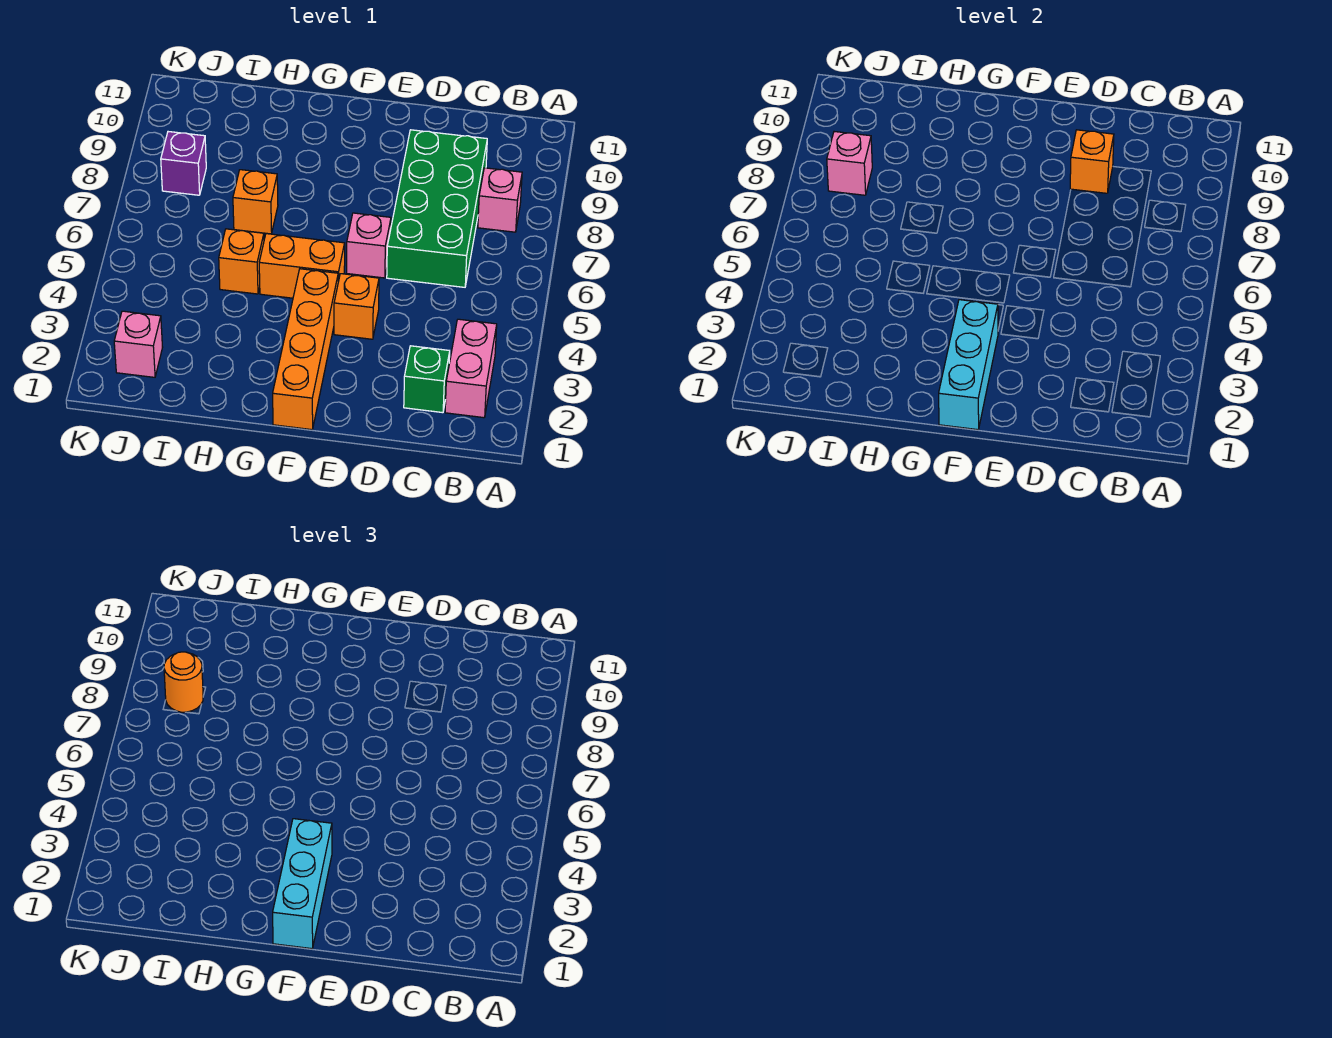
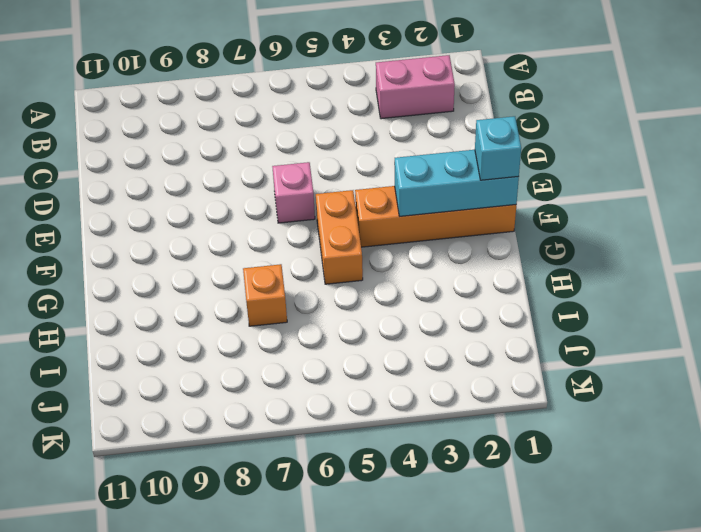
cyan 1x1 brick [475,116,521,180] -> cyan 1x3 brick [273,819,332,949]
none -> pink 1x1 brick [478,168,522,232]
none -> green 1x1 brick [404,346,450,413]
none -> green 2x4 brick [387,130,487,287]

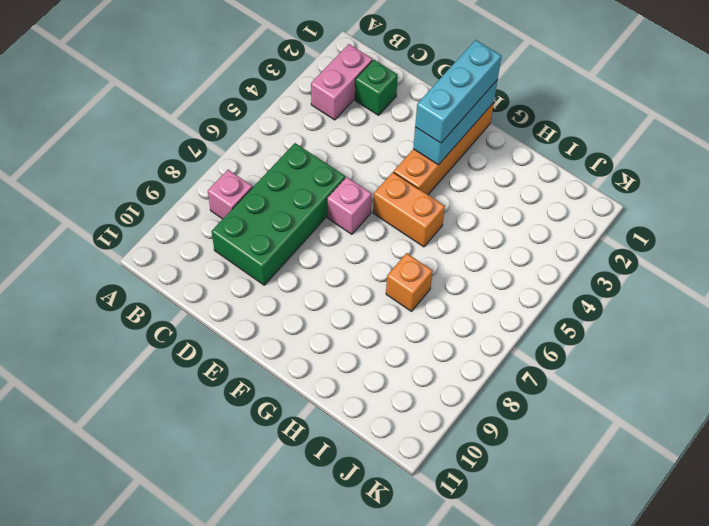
none -> orange 1x1 brick [334,274,379,339]
none -> orange 1x1 brick [219,229,264,294]
none -> pink 1x1 brick [114,311,163,377]

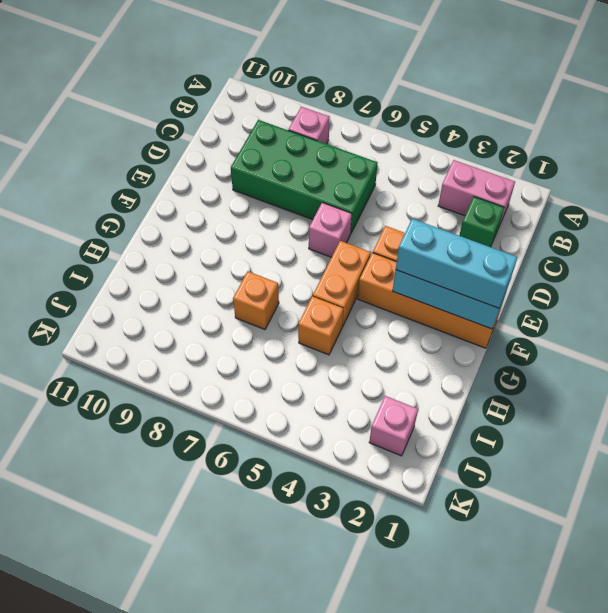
none -> purple 1x1 brick [161,132,206,195]
none -> orange 1x1 brick [1070,130,1114,193]
none -> pink 1x1 brick [827,132,872,195]

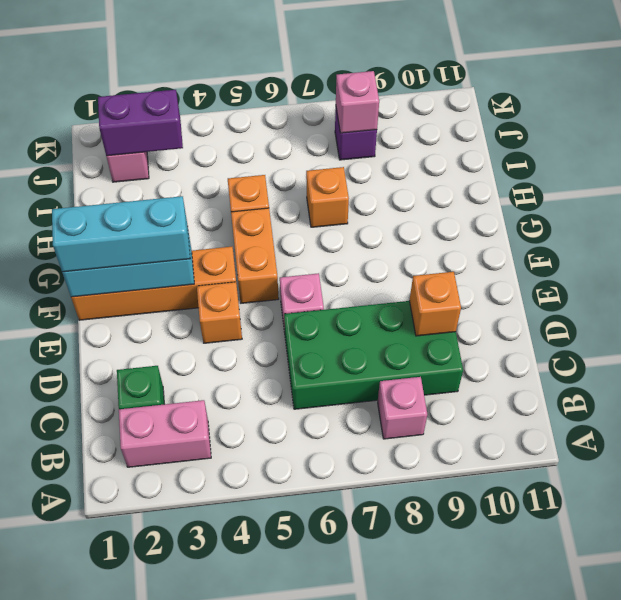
purple 1x2 brick [98,90,183,156] -> none
none -> orange 1x1 round brick [164,652,203,712]

